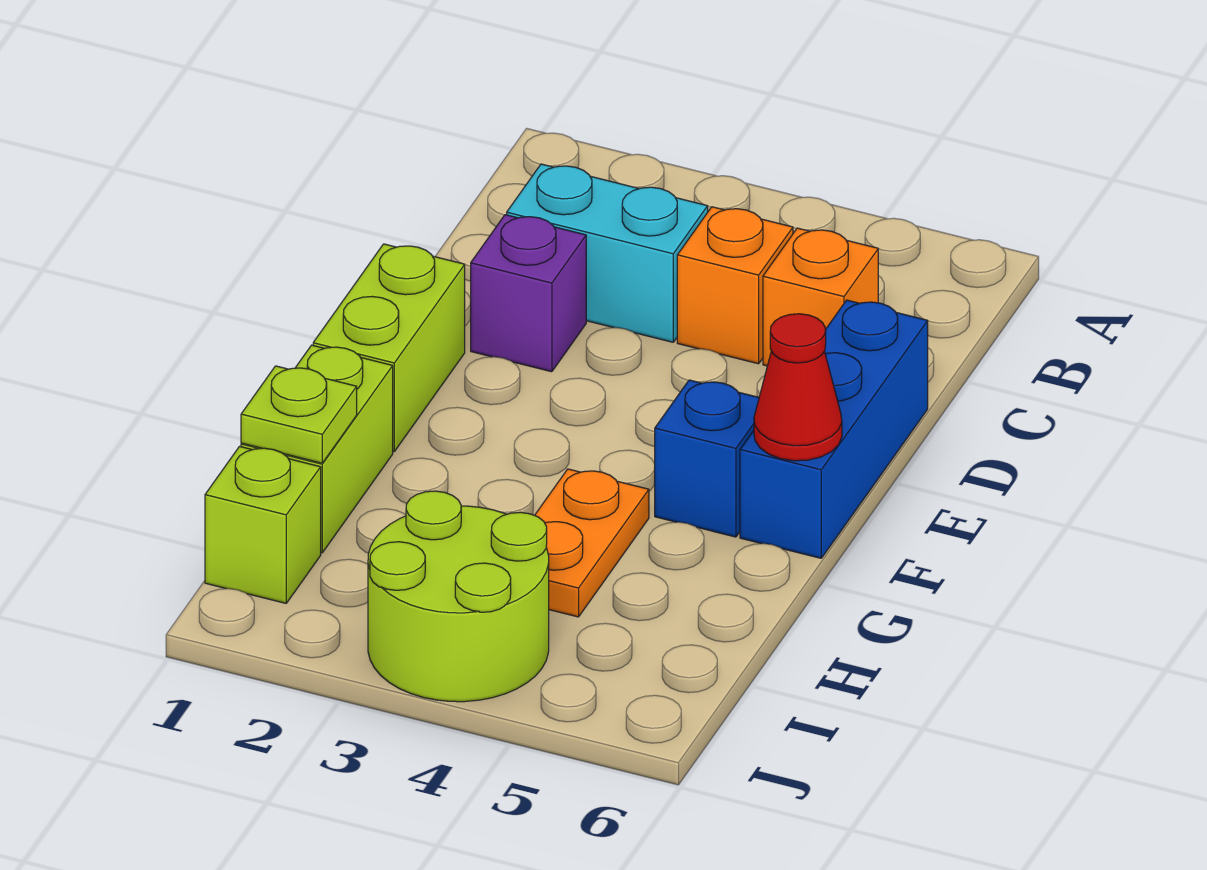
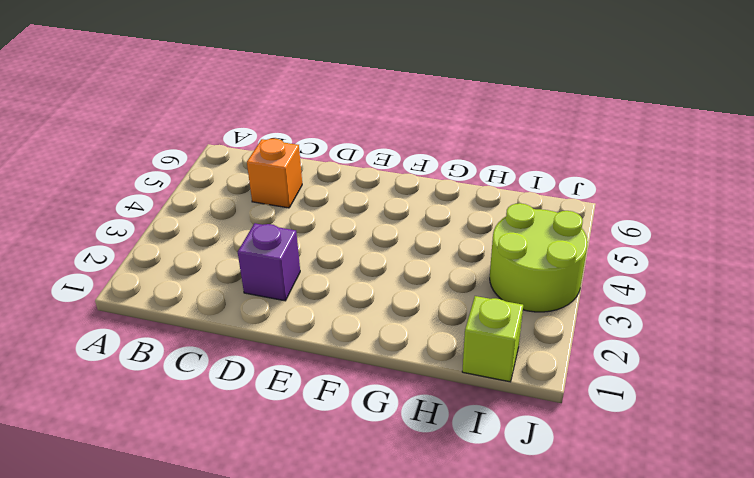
none -> cyan 1x2 brick [507,164,708,342]
none -> orange 1x1 brick [677,207,793,364]
none -> blue 1x3 brick [740,300,928,558]

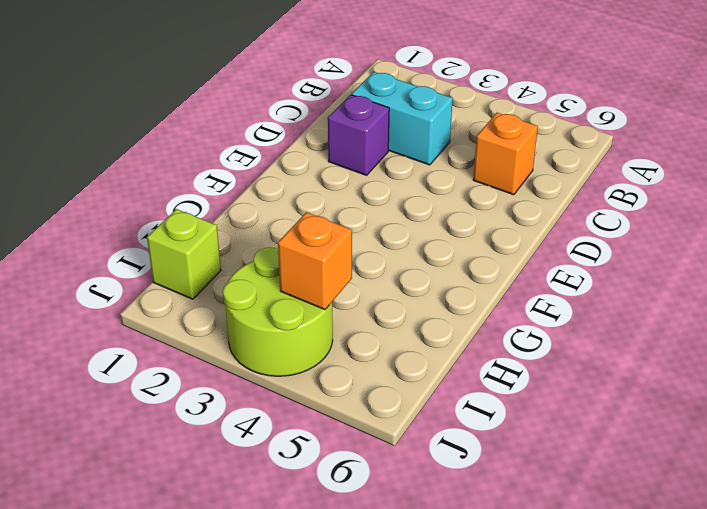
orange 1x1 brick [278,212,352,309] -> orange 1x1 brick moved to [677,207,793,364]
none -> blue 1x3 brick [740,300,928,558]
none -> lime 1x2 brick [313,244,465,451]
none -> blue 1x1 brick [655,380,759,537]

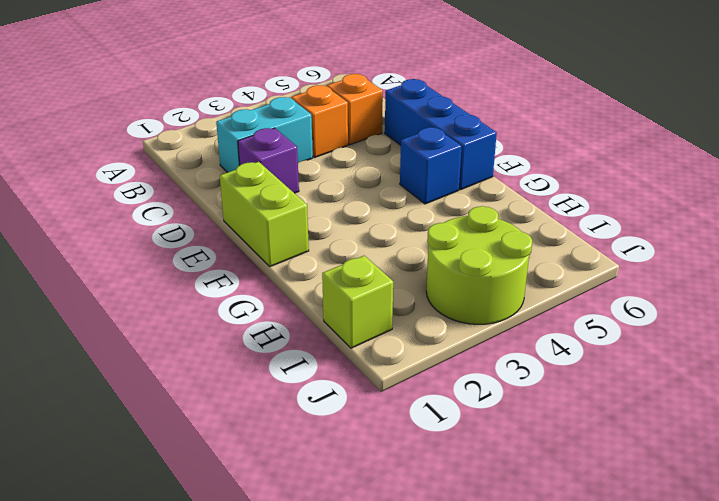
none -> lime 1x2 brick [241,345,393,553]
none -> orange 1x2 plate [535,469,649,617]
none -> red 1x1 cone [754,314,842,461]

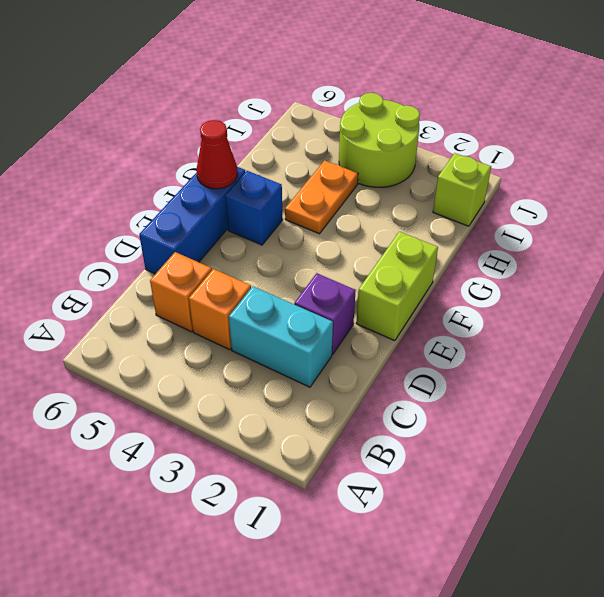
none -> lime 1x2 brick [241,345,393,553]
none -> lime 1x1 plate [241,366,357,463]

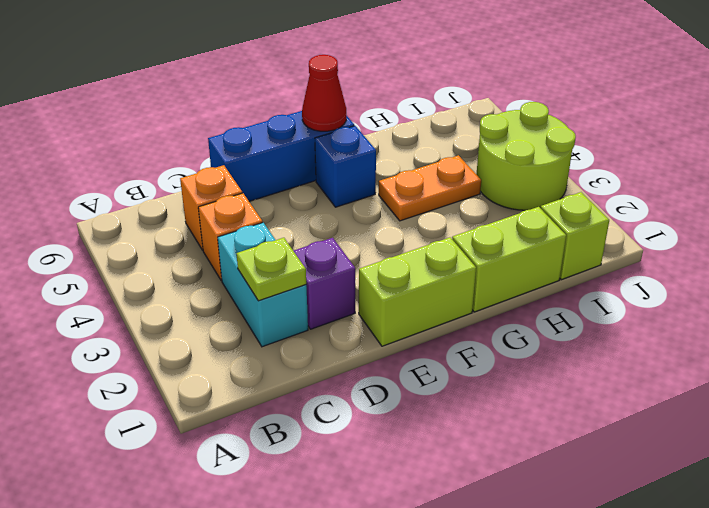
lime 1x1 plate [237,238,306,301] -> lime 1x1 plate moved to [241,366,357,463]

